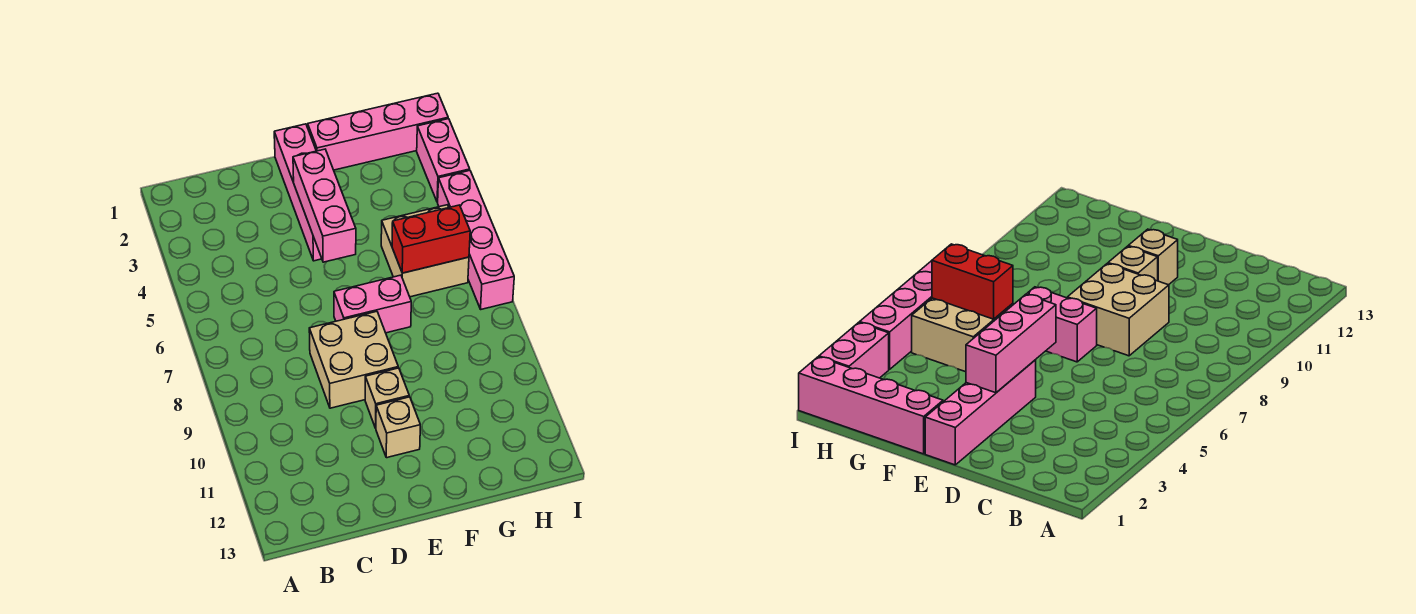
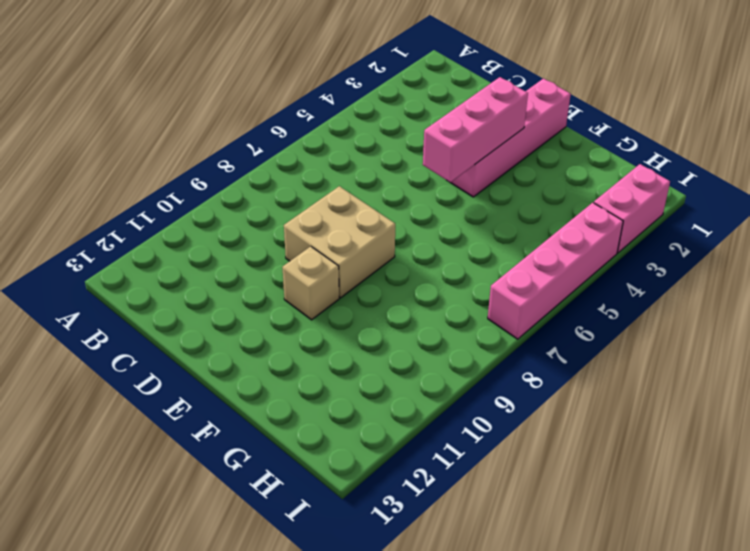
none -> pink 1x2 brick [334,275,411,333]
none -> tan 1x1 brick [376,397,420,458]

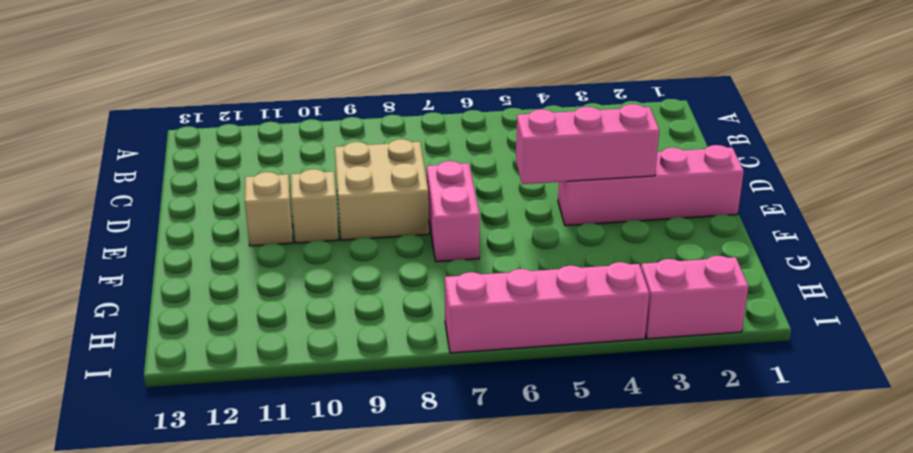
none -> pink 1x4 brick [308,93,448,170]
none -> tan 2x2 brick [381,205,469,297]

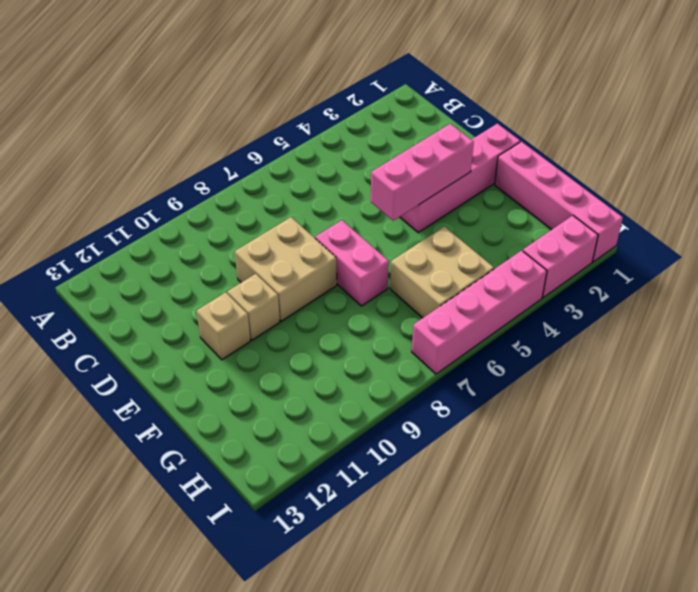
none -> red 1x2 brick [392,205,470,273]

